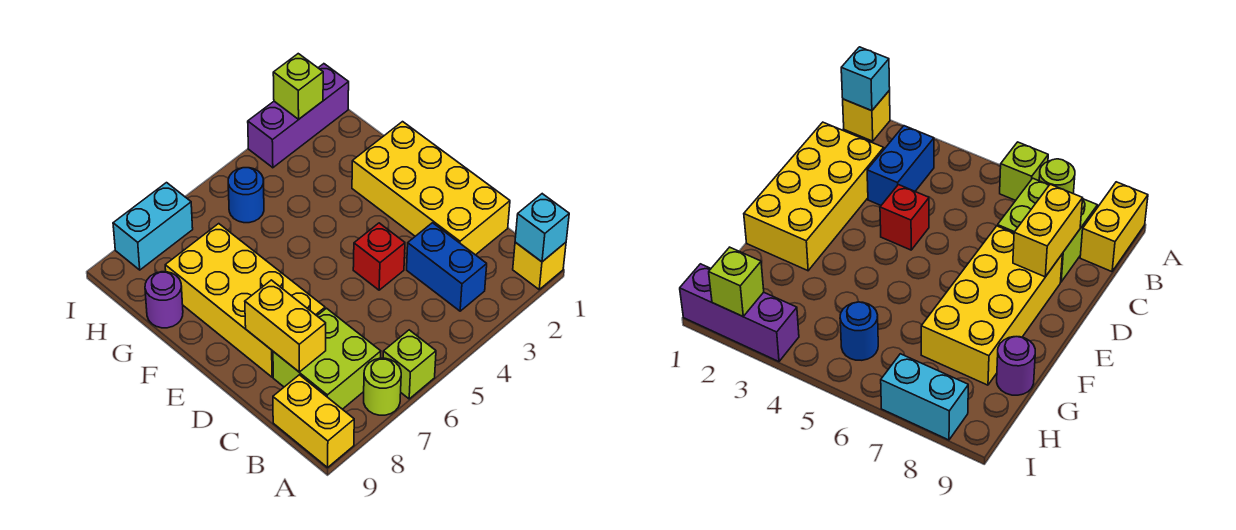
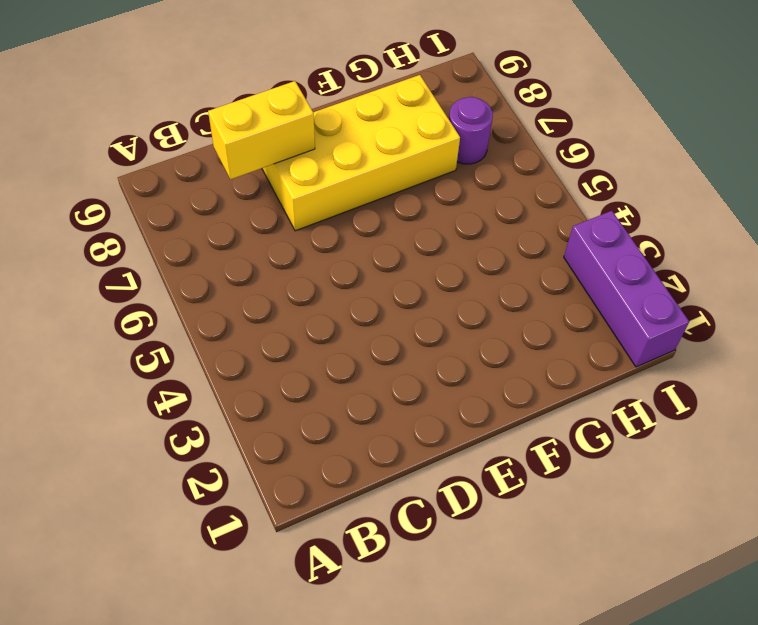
purple 1x1 round brick [449,97,493,164] -> purple 1x1 round brick moved to [145,272,183,328]
none -> yellow 1x1 brick [513,242,566,289]
none -> lime 1x1 brick [383,330,436,399]
none -> lime 1x1 round brick [364,358,401,415]

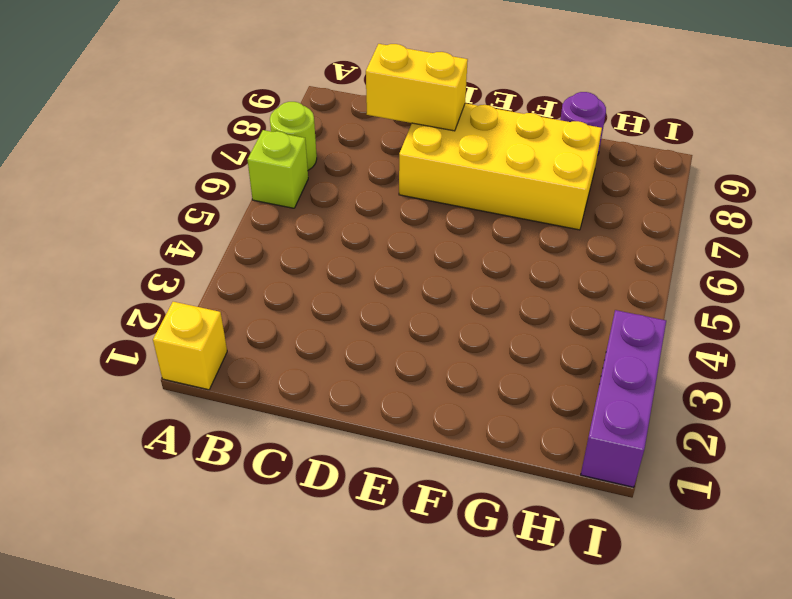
none -> yellow 1x2 brick [273,375,354,467]
none -> blue 1x2 brick [407,223,487,311]
none -> lime 2x2 brick [273,308,381,409]

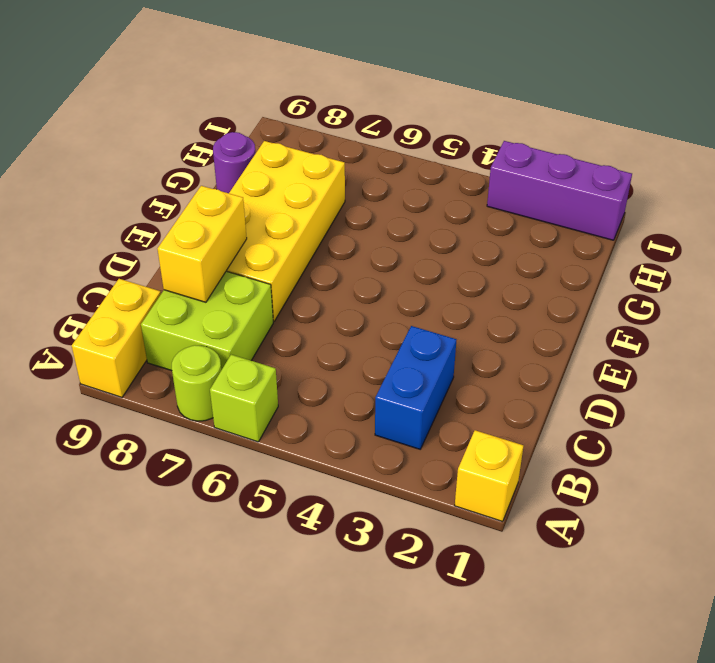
none -> yellow 2x4 brick [352,122,510,255]
none -> red 1x1 brick [353,223,405,290]
none -> blue 1x1 round brick [228,168,264,223]

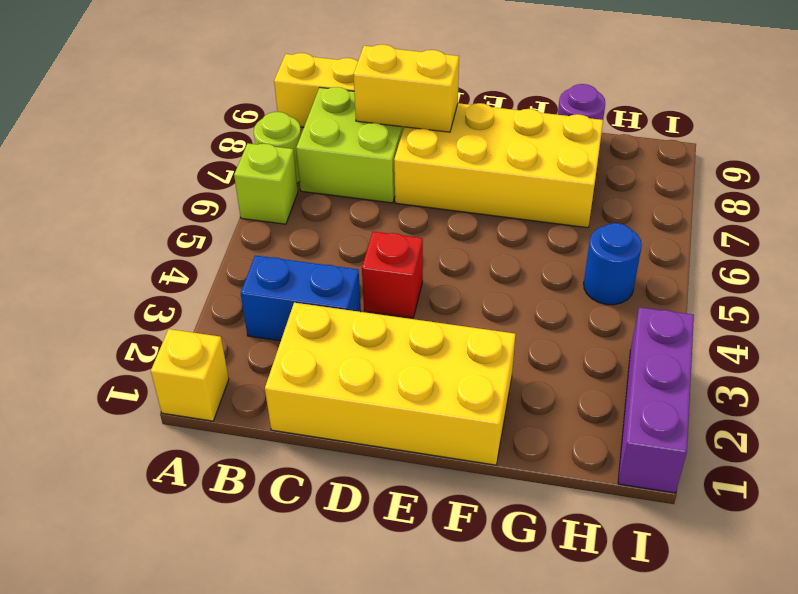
none -> cyan 1x2 brick [113,183,193,270]
none -> cyan 1x1 brick [515,194,569,262]
none -> lime 1x1 brick [273,54,323,119]

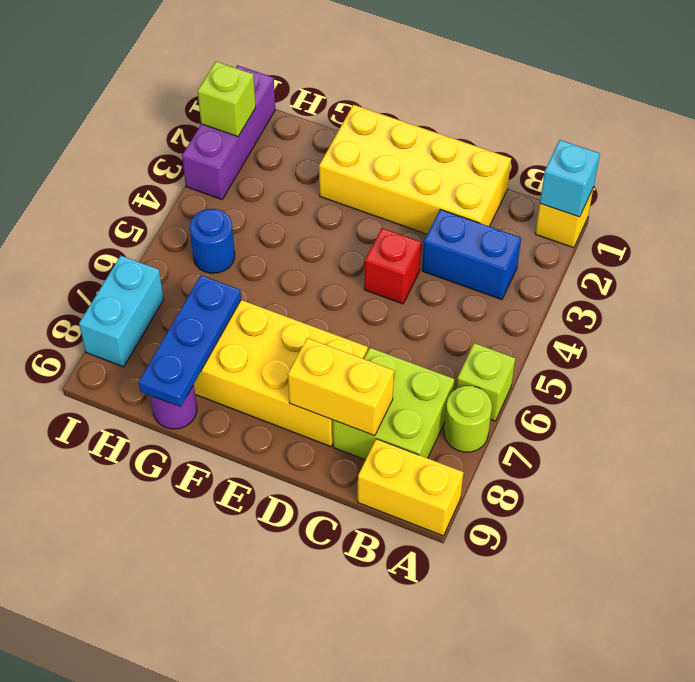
blue 1x3 plate [139,275,241,407] -> none

